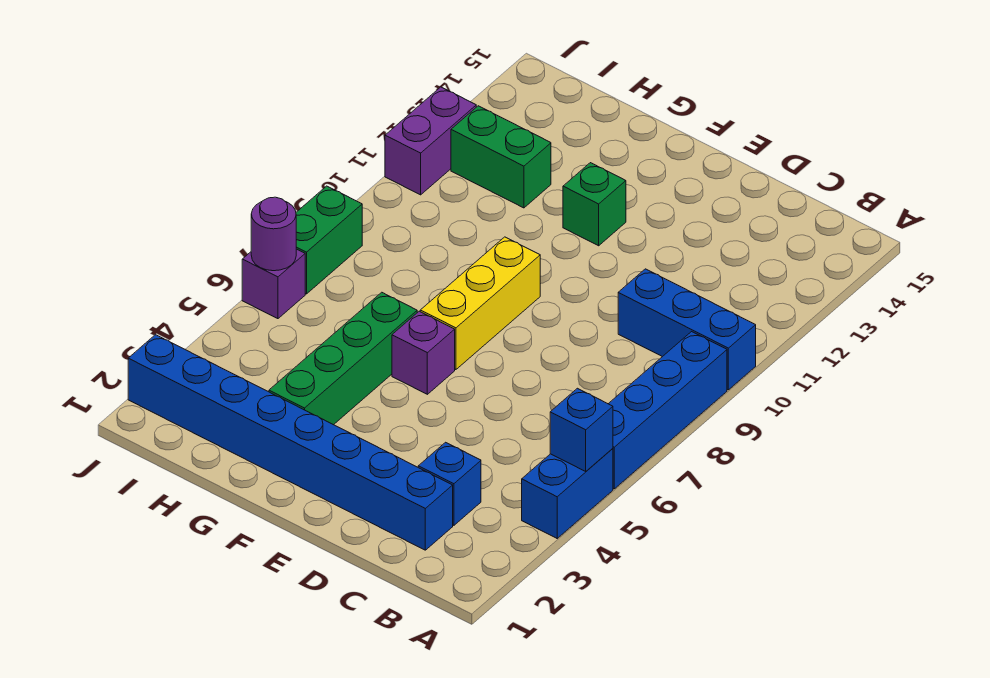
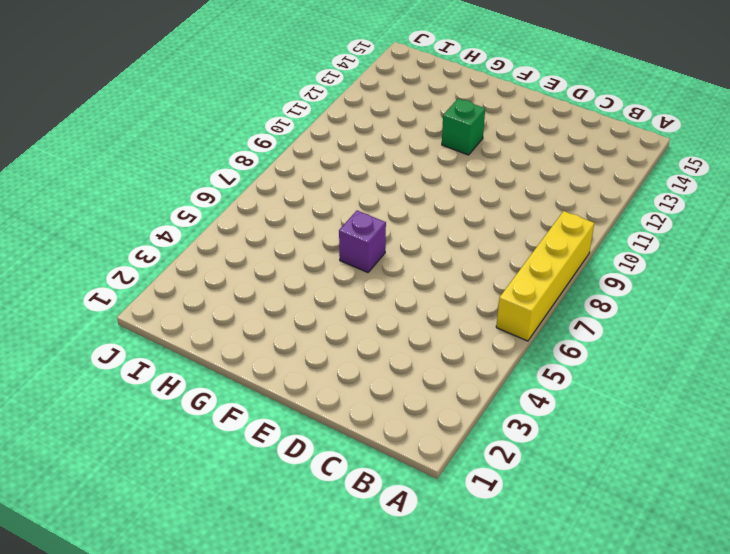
yellow 1x4 brick [496,211,594,341] -> blue 1x4 brick [609,332,727,489]
none -> blue 1x2 brick [522,449,613,538]
none -> blue 1x3 brick [618,269,756,390]
none -> blue 1x8 brick [128,335,453,550]

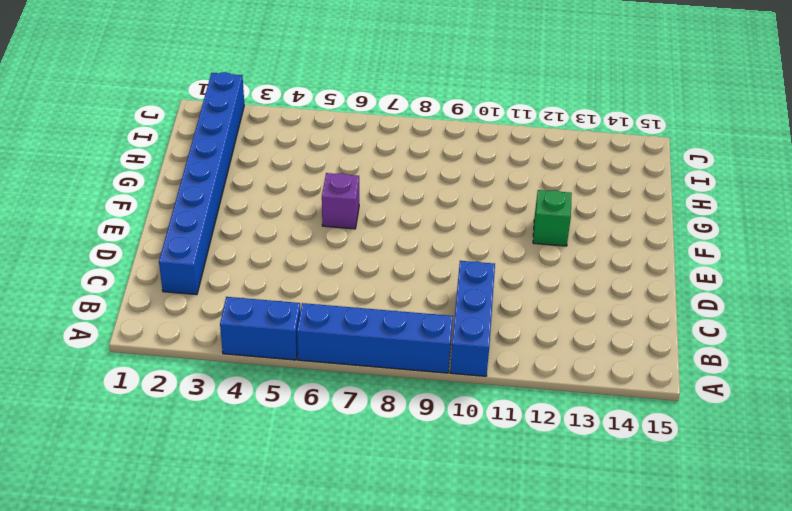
none -> blue 1x1 brick [418,442,481,525]
none -> yellow 1x3 brick [420,237,540,370]
none -> green 1x4 brick [269,292,417,425]

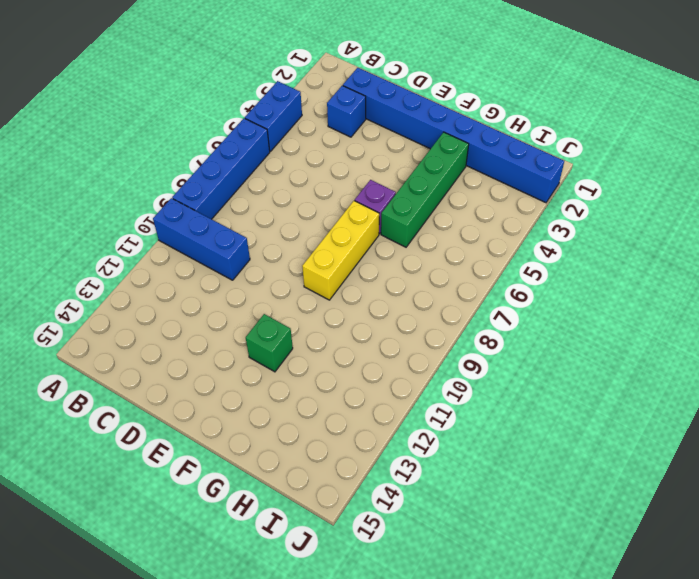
none -> green 1x2 brick [451,106,551,208]
none -> purple 1x1 brick [242,249,305,319]
none -> green 1x2 brick [296,186,362,294]

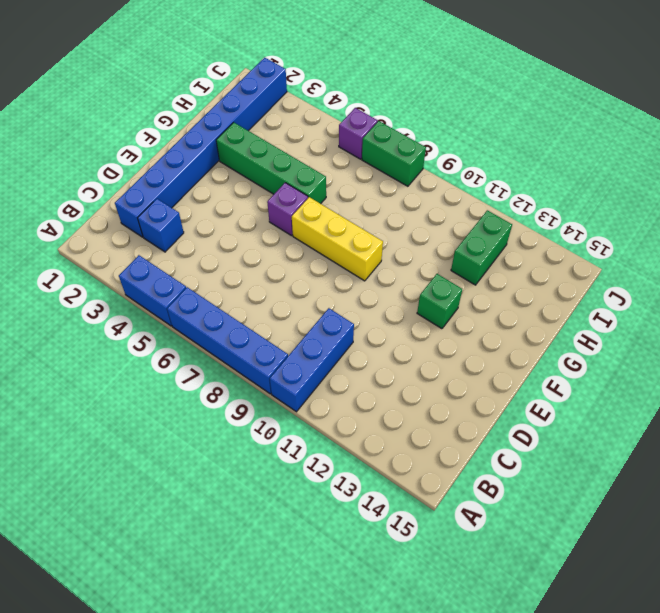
none -> purple 1x2 brick [385,87,476,195]
none -> blue 1x1 brick [550,388,613,471]
none -> purple 1x1 round brick [251,197,296,271]

